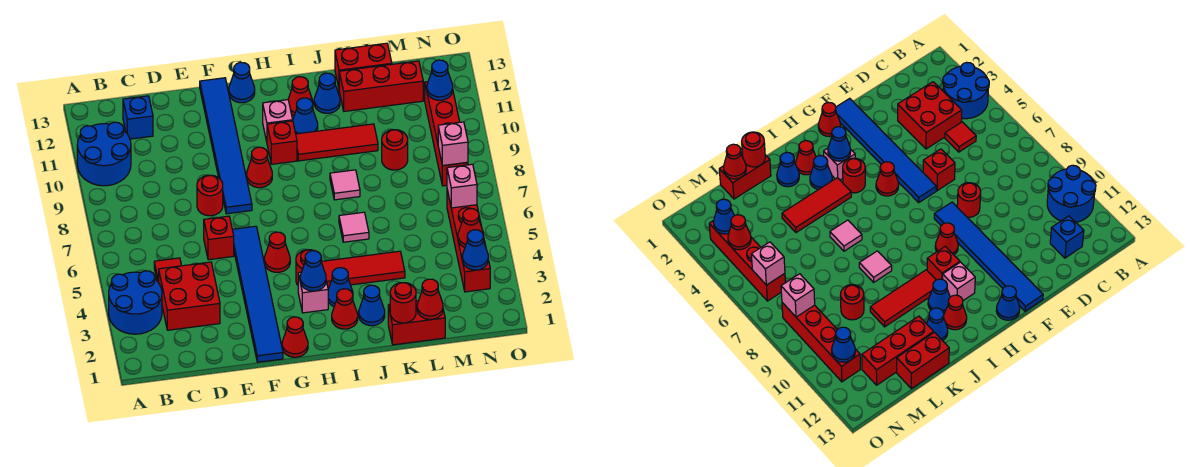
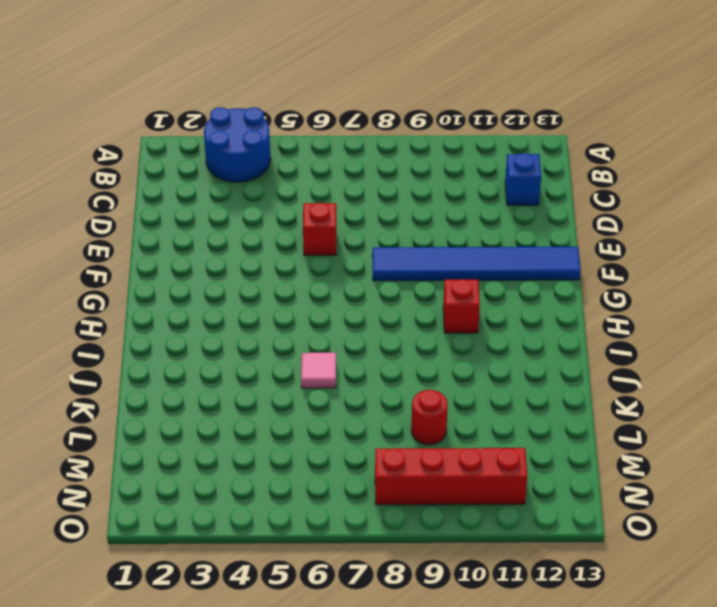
none -> blue 2x2 round brick [77,122,131,186]
none -> red 2x2 brick [158,262,220,330]
none -> red 1x1 tile [154,258,182,282]
none -> red 1x1 round brick [197,175,223,216]

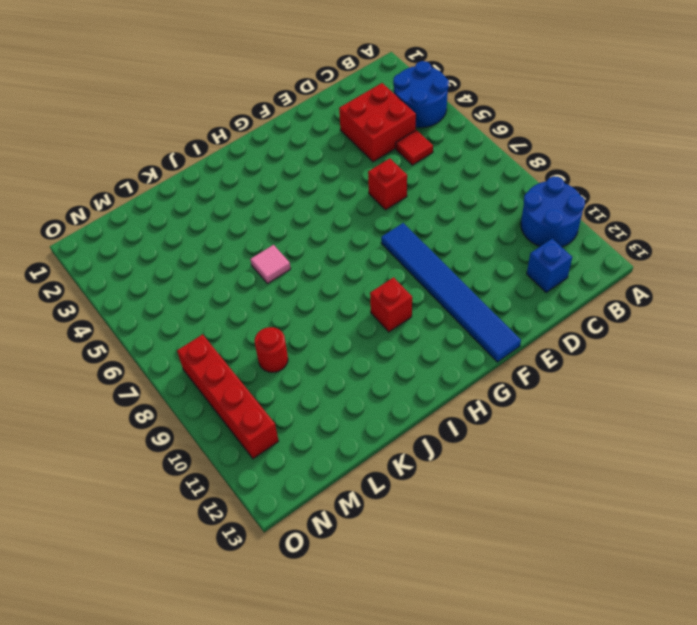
none -> red 1x1 round brick [197,175,223,216]
none -> blue 1x6 tile [232,226,283,362]
none -> red 1x1 cone [282,317,308,357]
none -> red 1x1 cone [264,232,290,272]

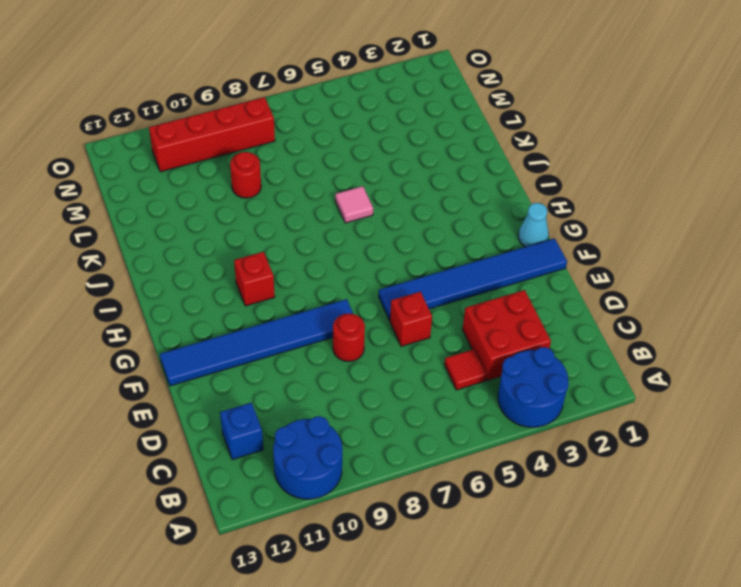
cyan 1x1 cone [518,203,549,247] -> red 1x1 cone [282,317,308,357]
none -> red 1x1 cone [264,232,290,272]
none -> red 1x1 cone [247,147,272,188]
none -> blue 1x1 cone [229,62,255,103]
none -> pink 1x1 brick [298,272,328,313]

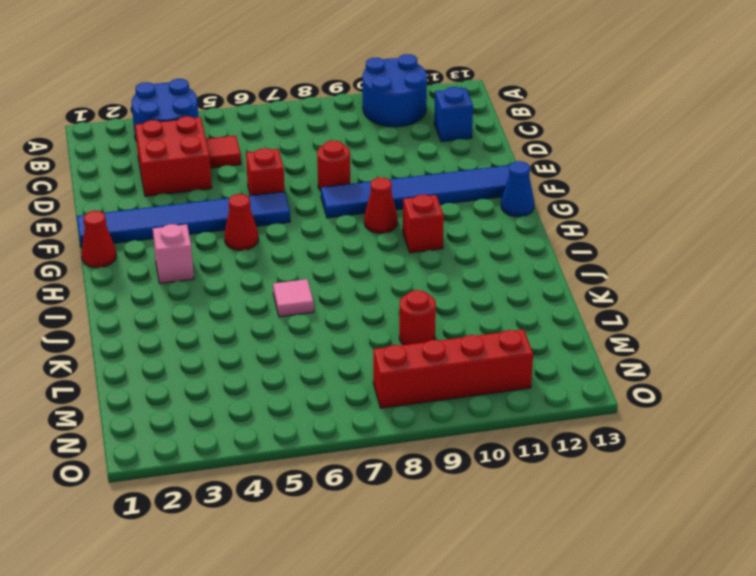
none -> red 1x1 round brick [296,250,322,285]
none -> pink 1x1 brick [263,100,293,141]
none -> red 1x1 cone [332,289,358,329]
none -> blue 1x1 cone [328,268,353,306]

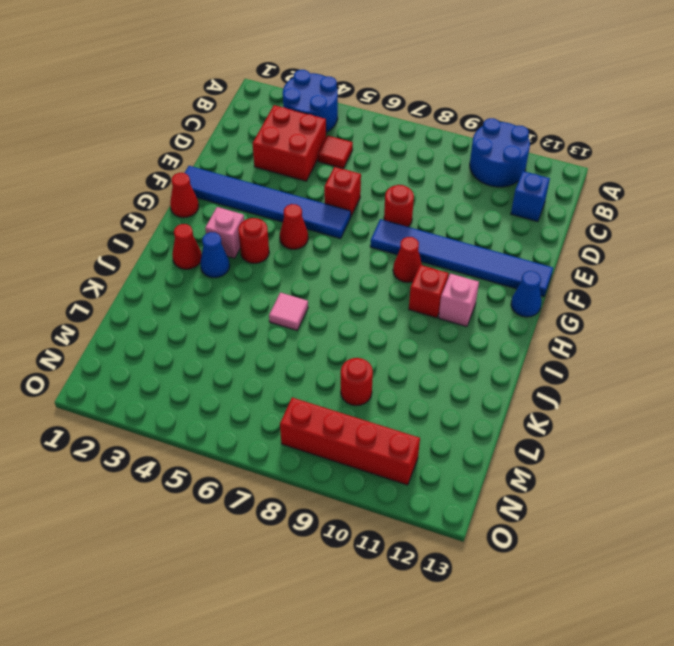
none -> red 1x3 tile [322,251,405,288]
none -> red 1x3 tile [296,124,378,161]
none -> blue 1x1 cone [293,98,318,134]
none -> red 1x1 cone [288,77,313,115]

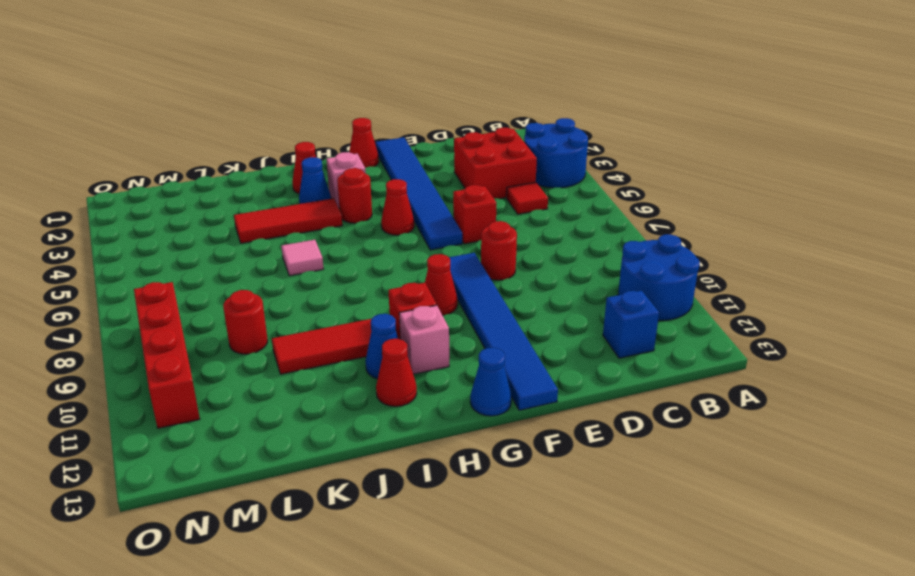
none -> blue 1x1 cone [359,285,385,326]
none -> pink 1x1 tile [330,170,360,200]
none -> blue 1x1 cone [314,73,340,113]
none -> red 1x2 brick [388,301,445,345]

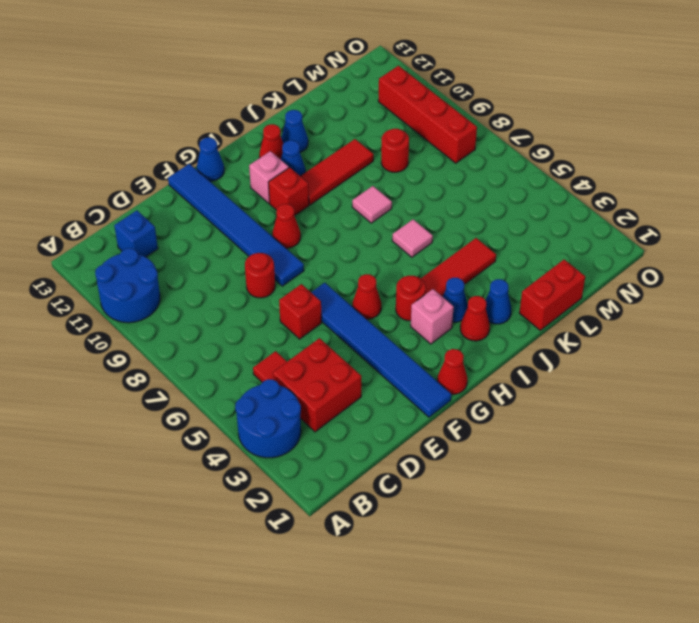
none -> red 1x3 brick [339,61,423,111]
none -> red 1x2 brick [335,43,392,88]
none -> red 1x4 brick [447,190,490,292]
none -> blue 1x1 cone [300,251,326,291]

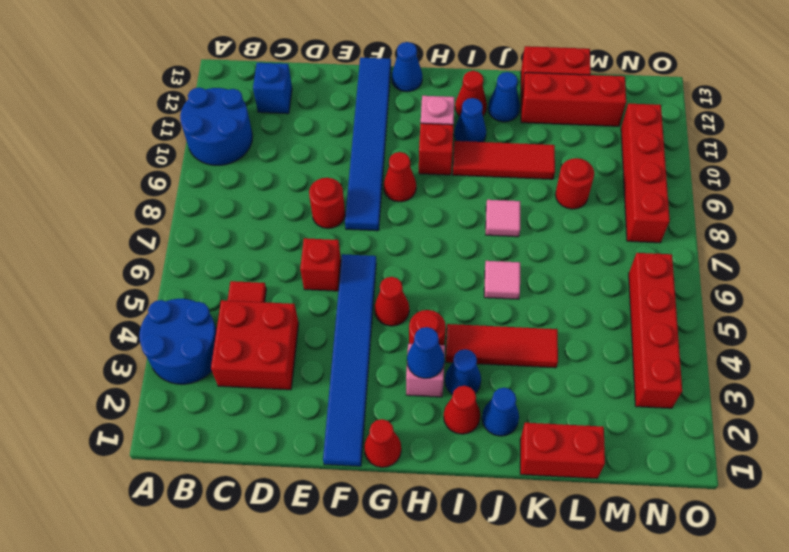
none -> red 1x1 round brick [390,283,416,323]
none -> red 1x1 cone [417,279,443,319]
none -> blue 1x1 cone [462,230,488,270]
none -> red 1x1 cone [458,209,484,247]

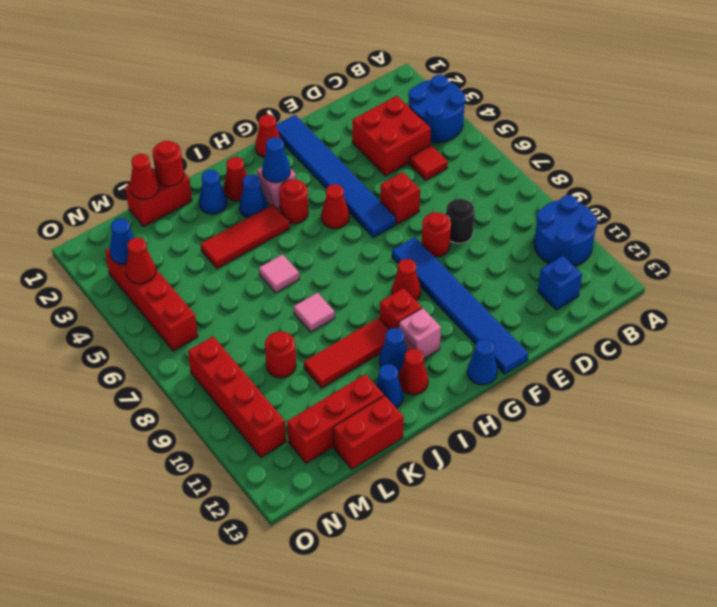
black 1x1 round brick [446,199,475,243] -> none
none -> pink 1x1 brick [447,164,477,208]
none -> pink 1x1 brick [438,122,468,166]
none -> blue 1x1 cone [427,60,453,100]

